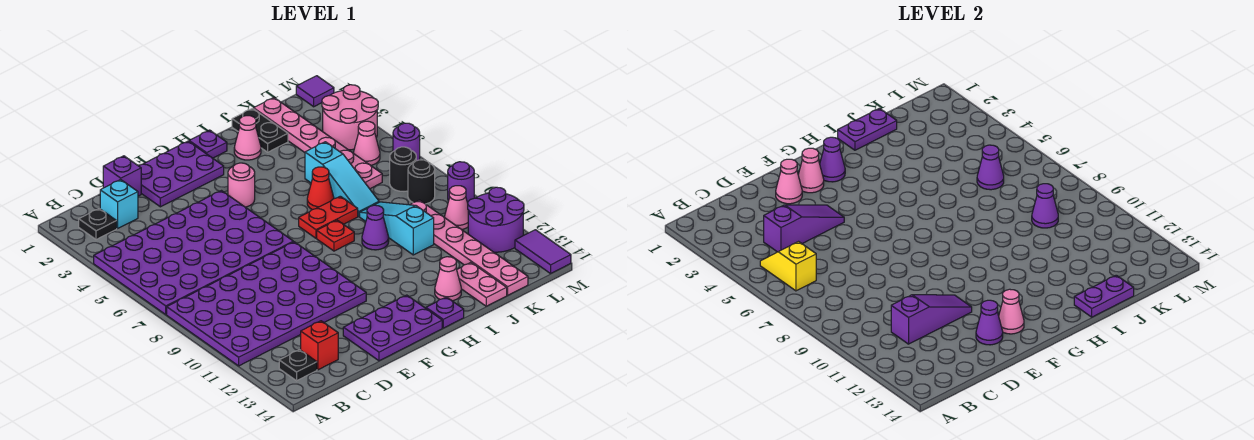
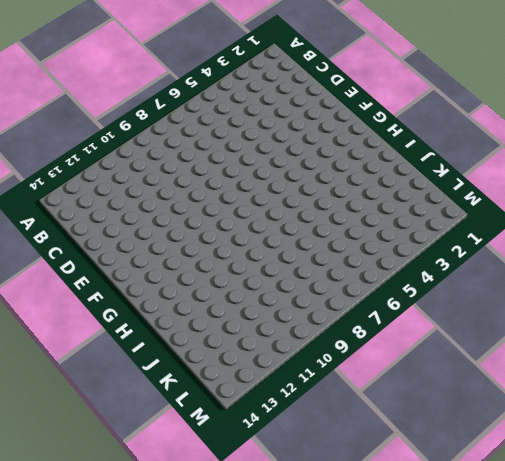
none -> purple 4x6 plate [94,191,293,314]
none -> purple 4x6 plate [167,242,366,366]
none -> black 1x1 plate [79,209,117,240]
none -> black 1x1 plate [279,350,317,381]

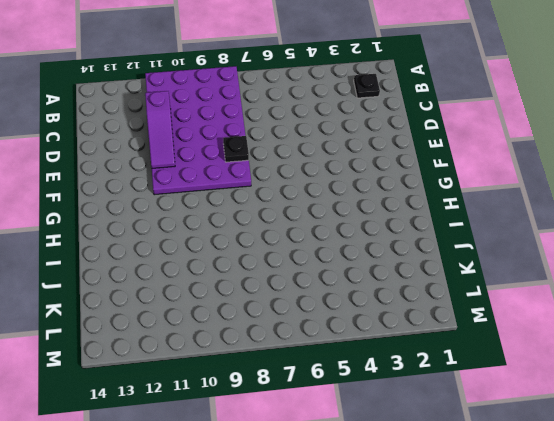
black 1x1 plate [223,136,249,162] -> black 1x1 plate moved to [279,350,317,381]
none -> purple 4x6 plate [94,191,293,314]
none -> cyan 1x1 brick [100,179,138,229]
none -> red 1x1 brick [301,321,338,370]
none -> purple 1x1 brick [103,156,141,196]

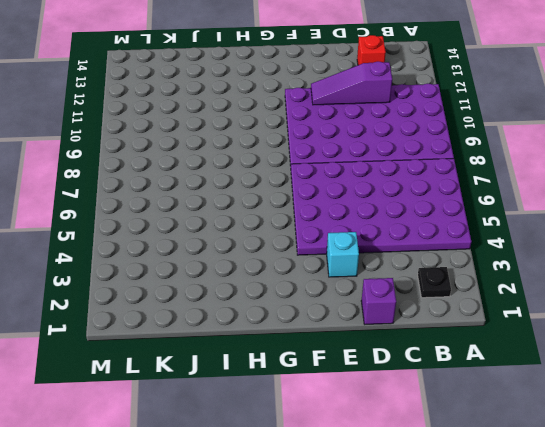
cyan 1x1 brick [327,232,359,277] -> cyan 1x1 brick moved to [100,179,138,229]
none -> black 1x1 plate [279,350,317,381]
none -> purple 2x3 plate [138,141,224,207]
none -> purple 2x3 plate [343,295,442,361]
none -> pink 1x1 round brick [228,163,255,207]

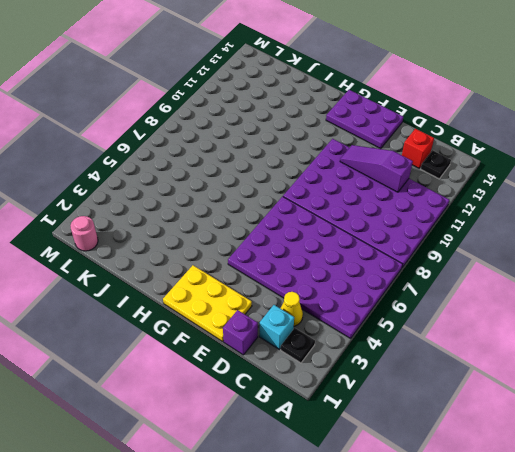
yellow 1x1 cone [281,292,303,326] -> none
yellow 2x3 plate [163,265,252,341] -> purple 2x3 plate [138,141,224,207]
pink 1x1 round brick [70,216,98,251] -> pink 1x1 round brick moved to [228,163,255,207]
none -> purple 1x1 plate [189,130,227,158]
none -> red 1x2 plate [299,196,358,238]
none -> red 1x1 plate [317,220,354,251]
none -> purple 1x1 plate [426,297,464,328]

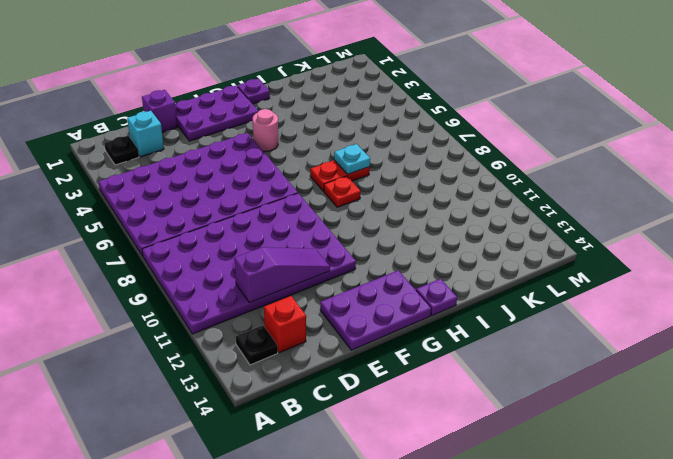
cyan 1x1 plate [334,144,370,174] -> none
none -> pink 1x1 cone [234,116,261,160]
none -> red 1x1 cone [307,167,334,210]
none -> purple 1x1 cone [362,205,389,250]
none -> pink 1x1 cone [435,257,461,301]

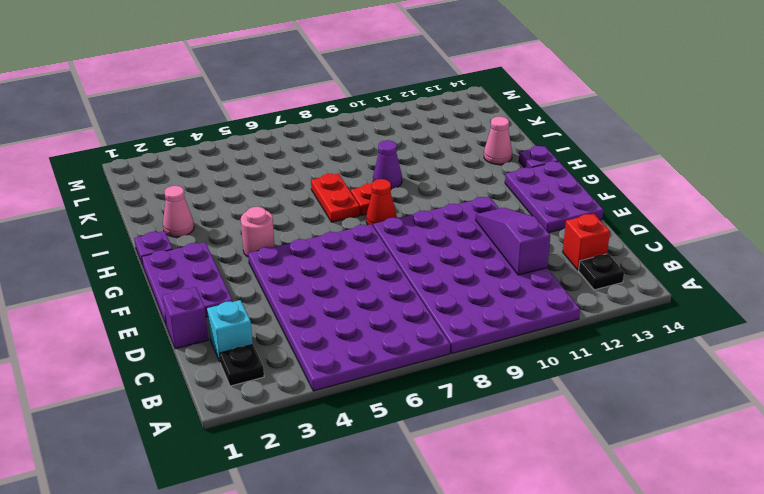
red 1x1 cone [366,179,397,225] -> red 1x1 cone moved to [307,167,334,210]
none -> black 1x2 plate [232,108,288,152]
none -> cyan 1x3 slope [305,142,379,216]
none -> cyan 1x3 slope [360,202,434,255]
none -> pink 1x2 plate [457,263,507,306]

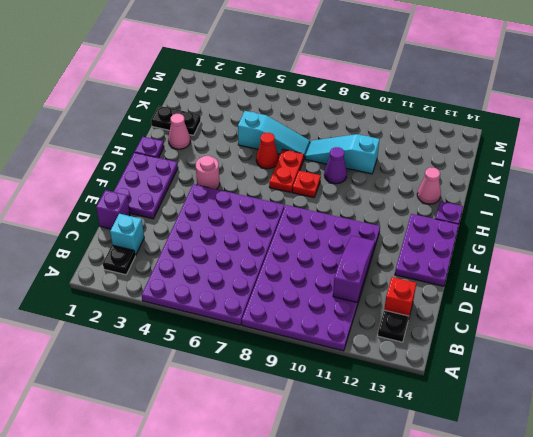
none -> pink 1x2 plate [457,263,507,306]
none -> pink 1x6 plate [254,98,382,189]
none -> pink 1x6 plate [411,200,528,295]
none -> pink 2x2 round brick [322,85,378,150]

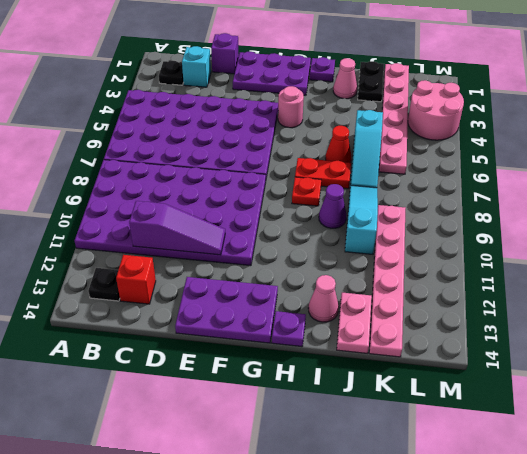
none -> pink 1x1 cone [354,121,380,165]
none -> black 1x1 round brick [390,147,416,191]
none -> black 1x1 round brick [408,160,435,204]
none -> pink 1x1 cone [445,186,468,230]

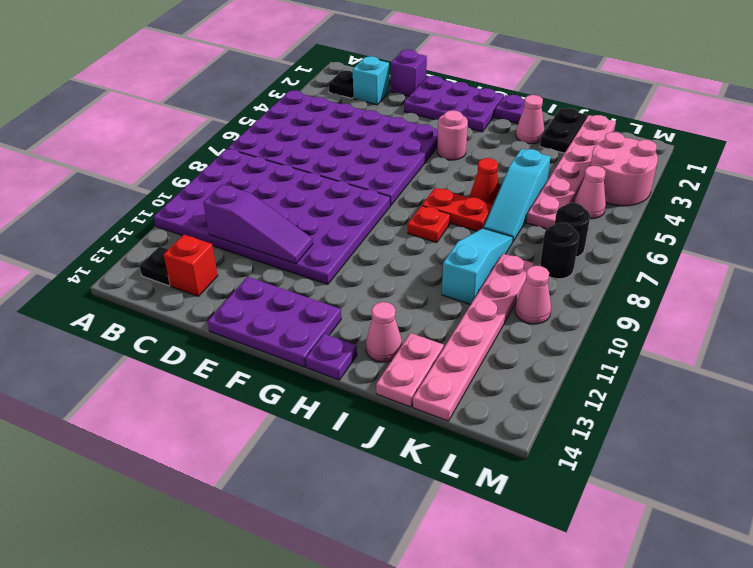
none -> purple 1x1 cone [362,205,389,250]
none -> purple 2x2 round brick [468,187,524,252]
none -> purple 1x1 tile [296,76,334,107]
none -> purple 1x1 round brick [393,123,420,161]

